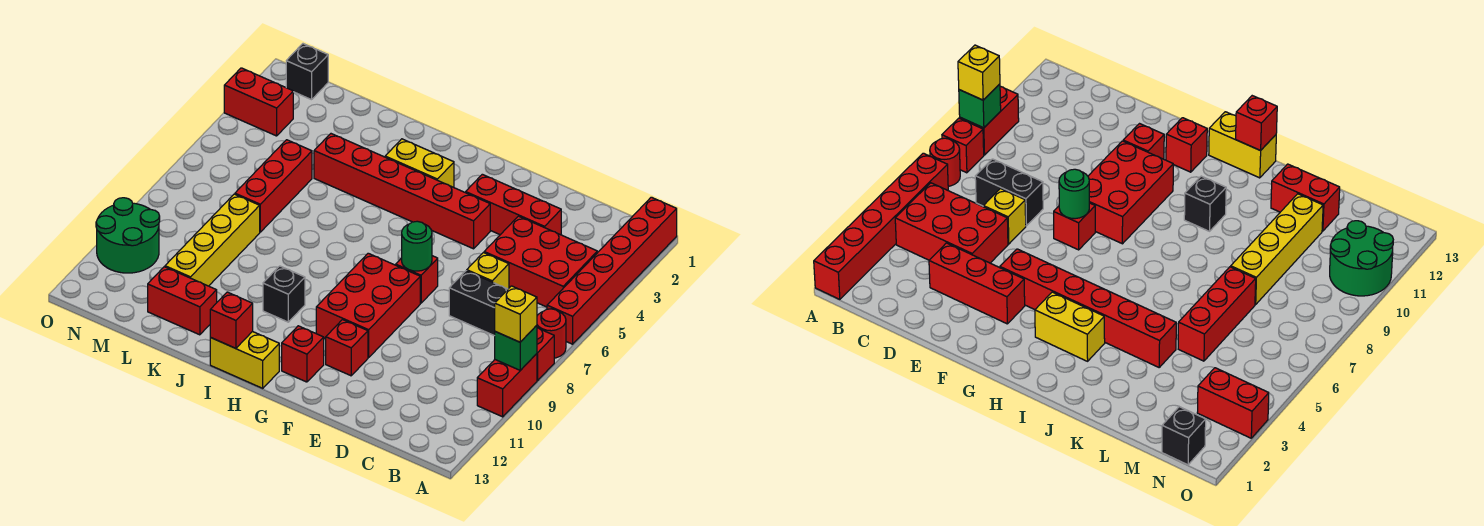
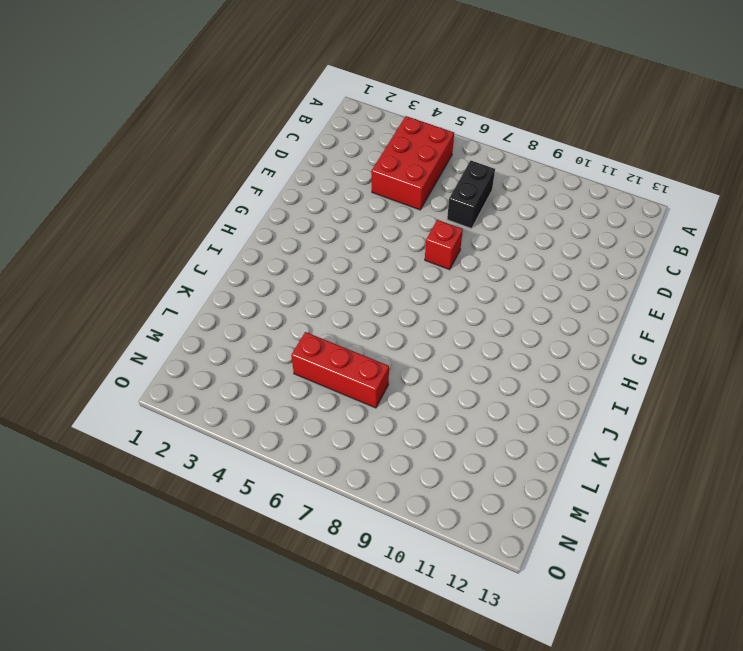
none -> red 1x6 brick [547,197,677,344]
none -> red 1x1 round brick [537,309,566,358]
none -> red 1x1 brick [537,328,554,380]

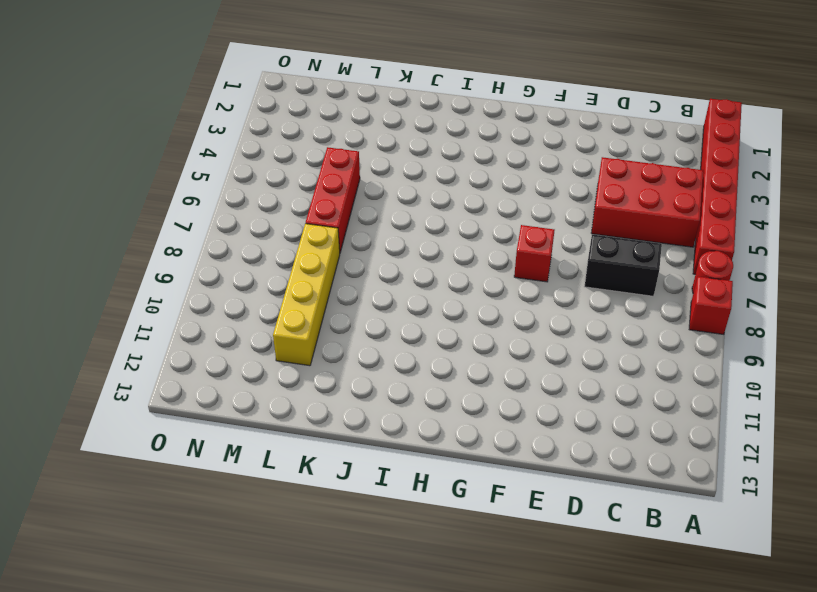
none -> red 1x2 brick [477,354,537,417]
none -> red 1x3 brick [466,174,561,235]
none -> yellow 1x1 brick [467,253,509,289]

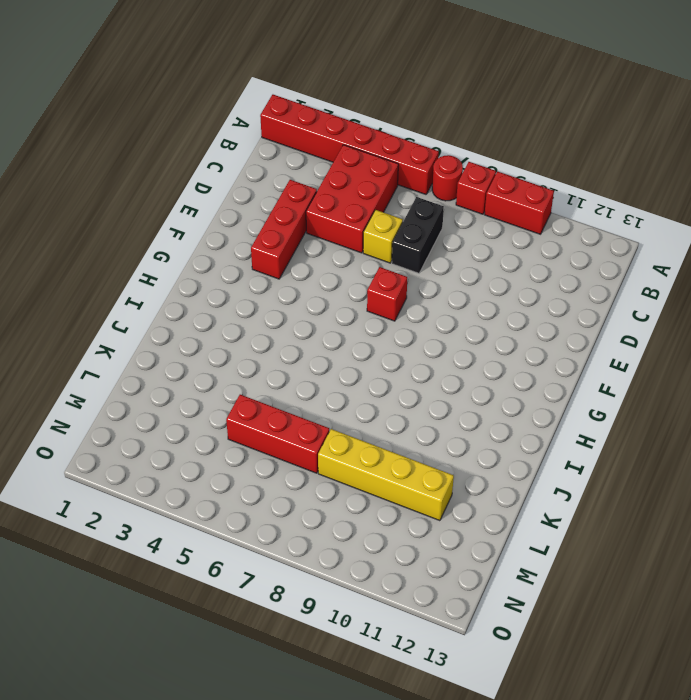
none -> red 1x6 brick [314,134,490,249]
none -> red 2x3 brick [316,253,420,358]
none -> red 1x1 brick [326,320,368,376]

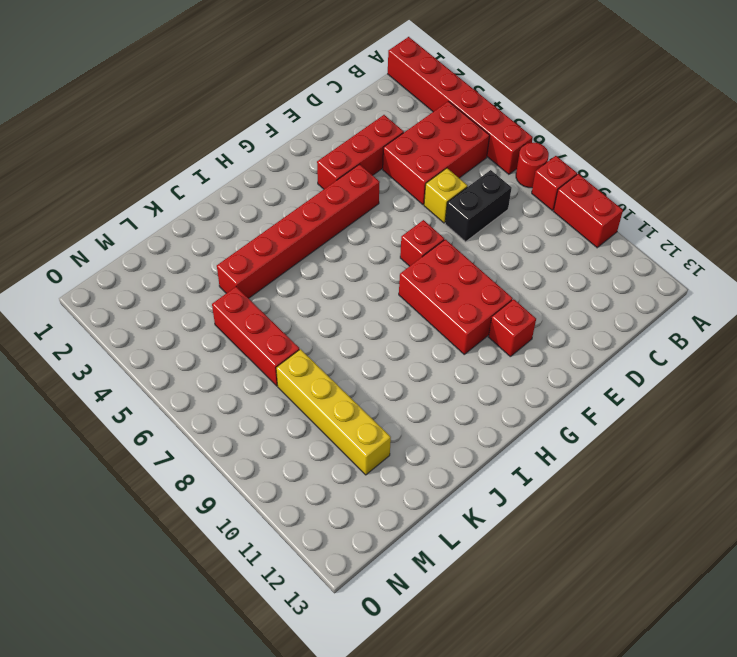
none -> red 1x1 brick [282,326,324,382]
none -> yellow 1x2 brick [385,139,454,187]
none -> yellow 1x2 brick [210,331,279,388]

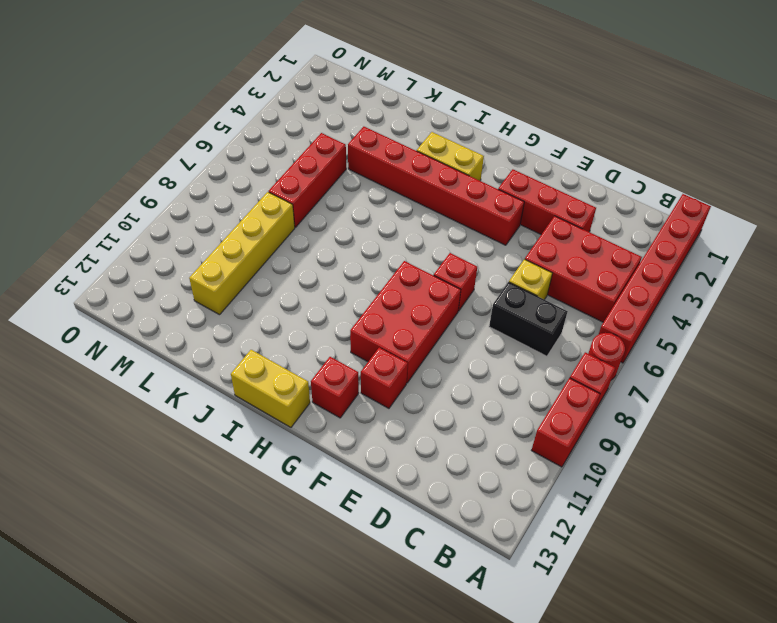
none -> black 1x1 brick [263,266,305,322]
none -> red 1x2 brick [148,267,217,335]
none -> black 1x1 brick [286,44,328,100]

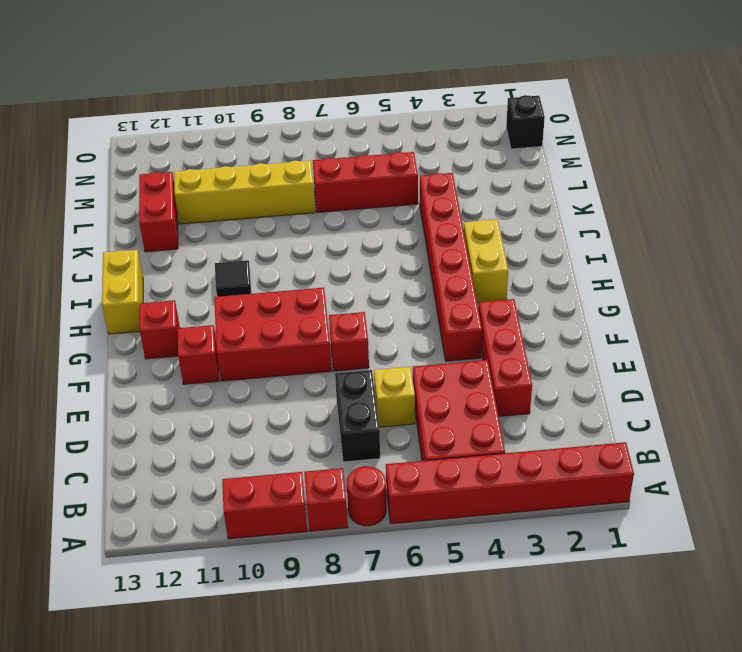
black 1x1 tile [215,260,251,297] -> black 1x1 brick [263,266,305,322]
none -> red 1x2 brick [224,68,293,136]
none -> green 2x2 round brick [96,198,160,273]
none -> green 1x1 brick [495,325,537,370]

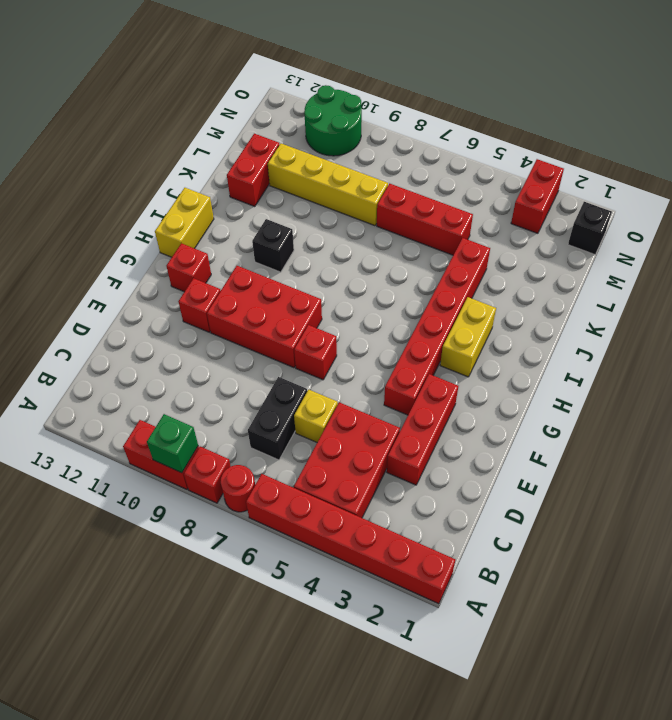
none -> green 1x1 round brick [402,221,432,271]
none -> red 1x1 brick [210,292,253,348]
none -> yellow 1x1 brick [495,286,537,342]

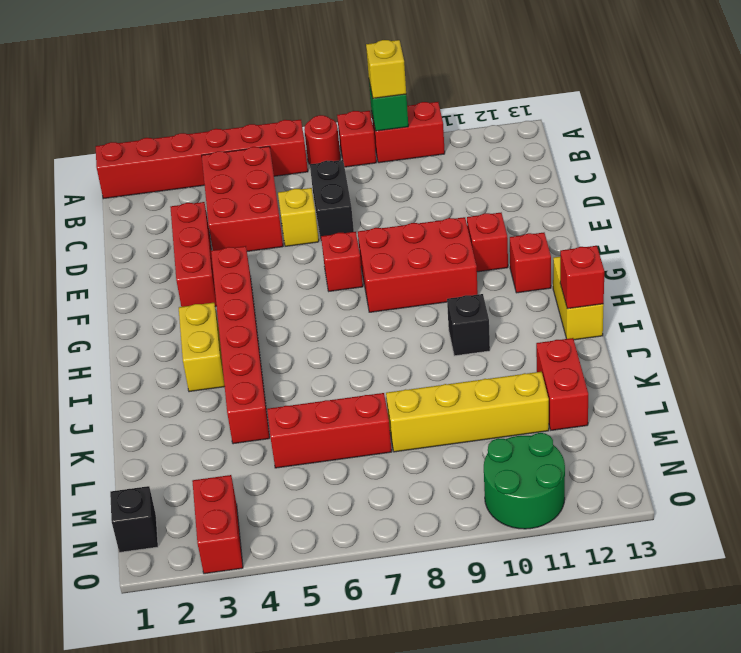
none -> green 1x1 round brick [402,221,432,271]

